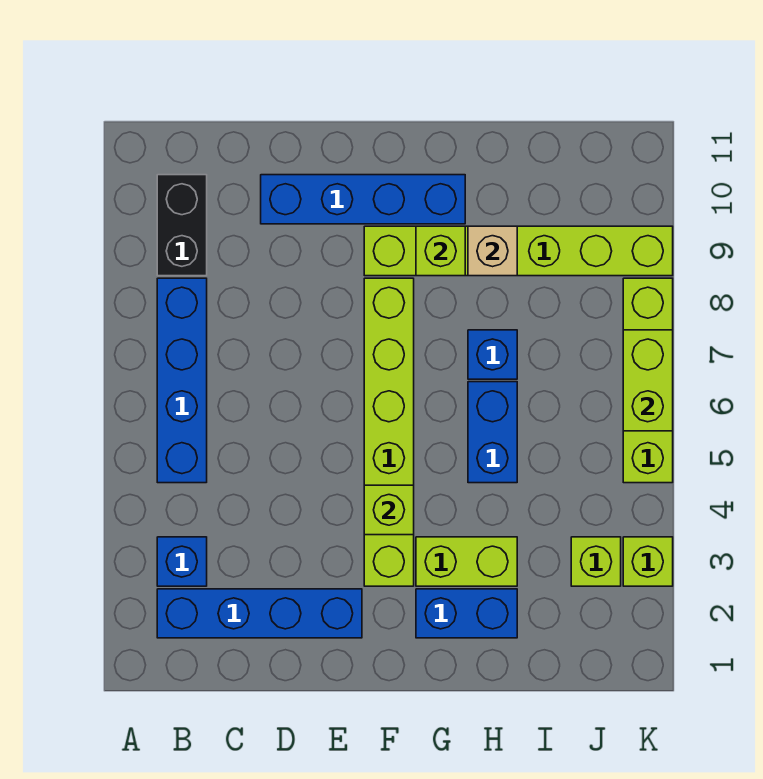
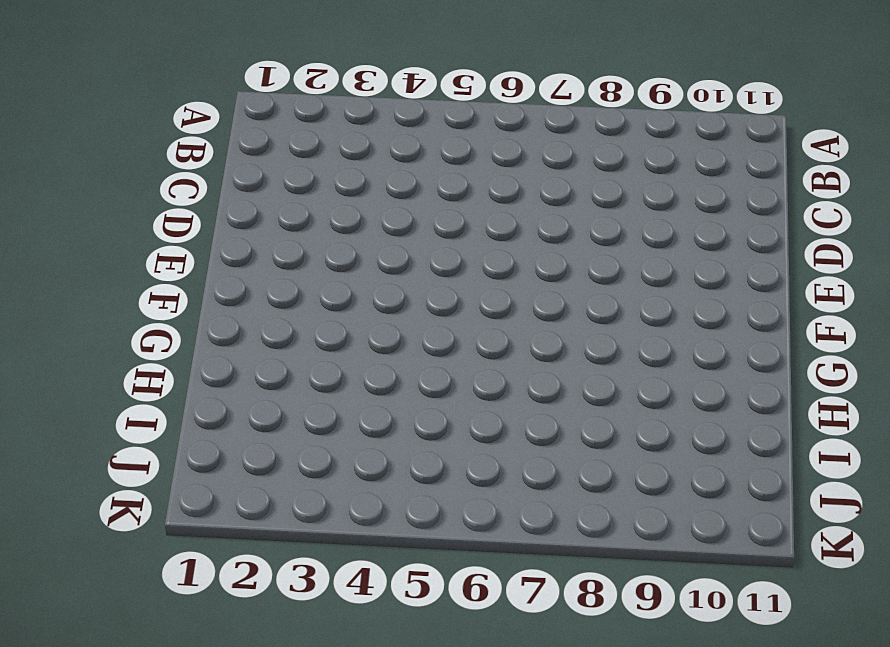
none -> blue 1x4 brick [157,589,362,638]
none -> blue 1x1 brick [157,537,207,586]
none -> blue 1x4 brick [157,278,207,483]

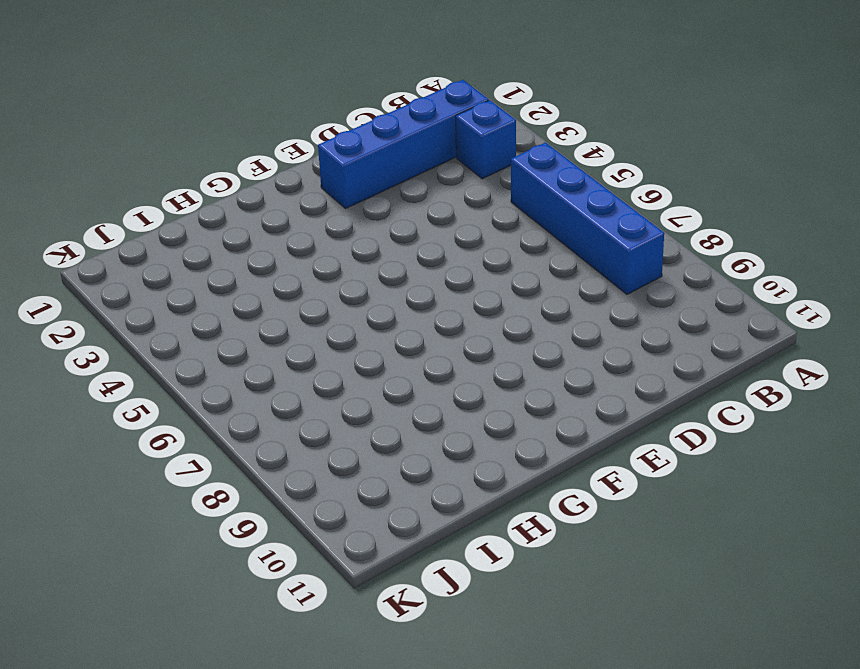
none -> black 1x2 brick [157,175,207,276]
none -> blue 1x4 brick [261,175,465,224]
none -> lime 1x6 brick [364,278,414,586]

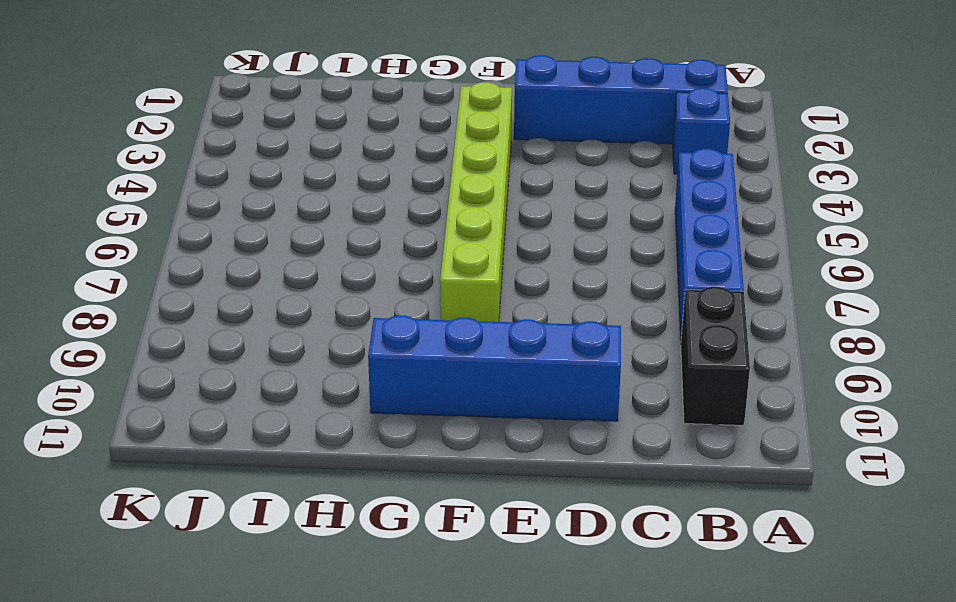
none -> lime 1x6 brick [364,226,673,276]
none -> blue 1x2 brick [416,589,517,638]
none -> lime 1x2 brick [416,537,517,586]

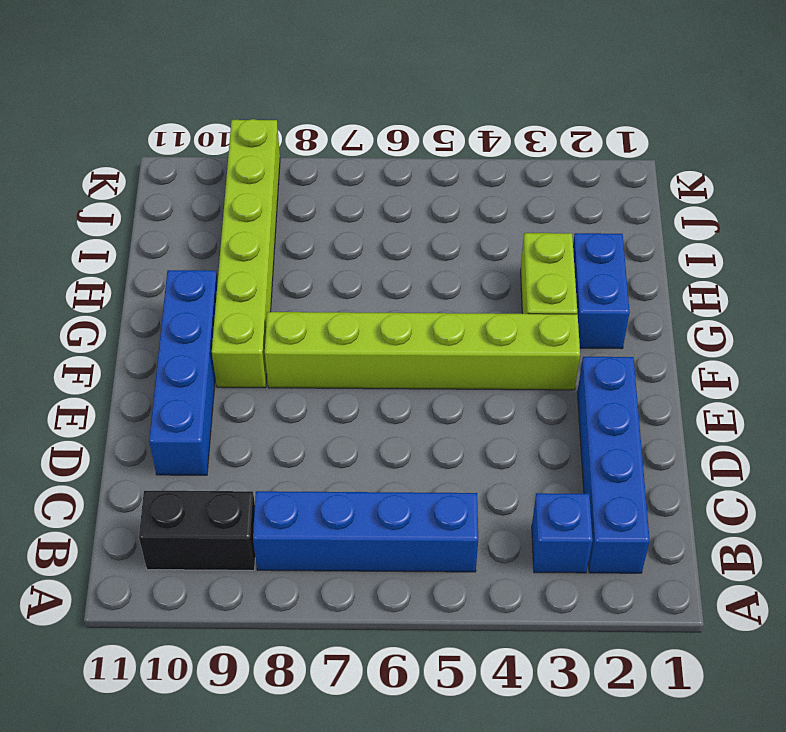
none -> blue 1x2 brick [468,382,517,483]
none -> blue 1x1 brick [468,330,517,379]
none -> lime 1x1 brick [571,537,621,586]

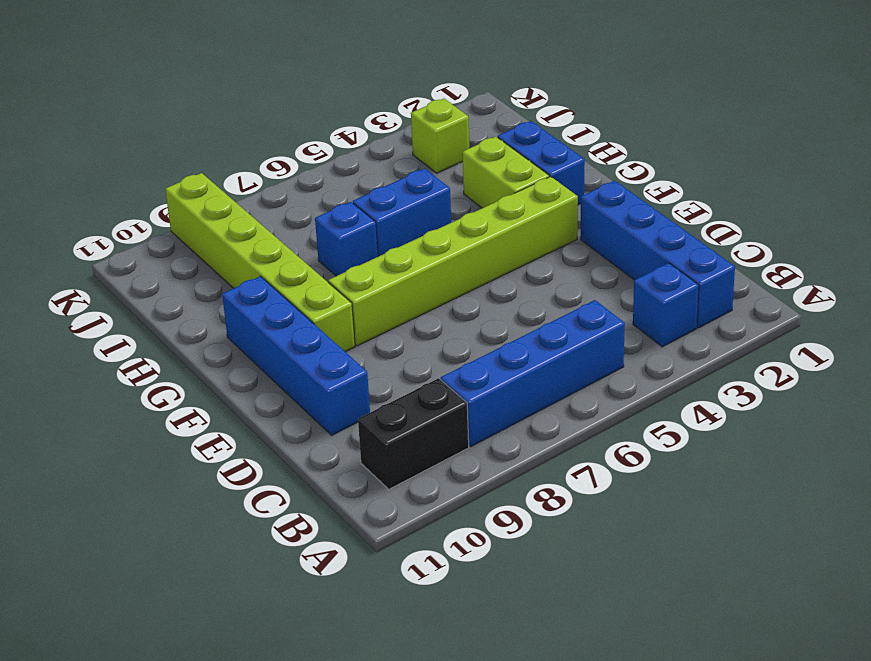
none -> lime 1x1 brick [623,537,673,586]
none -> lime 1x4 brick [623,278,673,483]
none -> lime 1x1 brick [364,485,414,535]

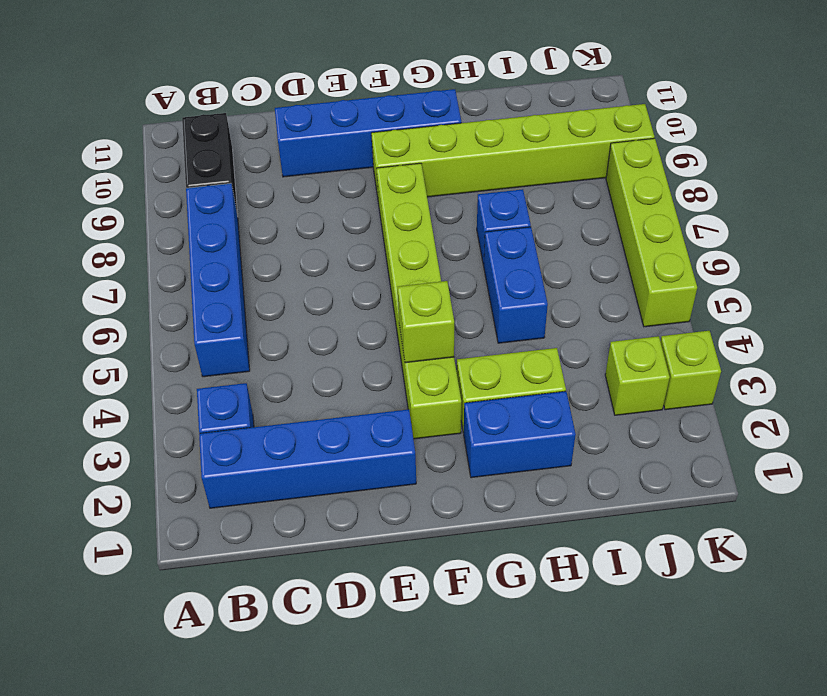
none -> lime 1x1 brick [416,226,465,276]
none -> tan 1x1 brick [468,226,517,276]
none -> lime 1x2 brick [623,330,673,431]

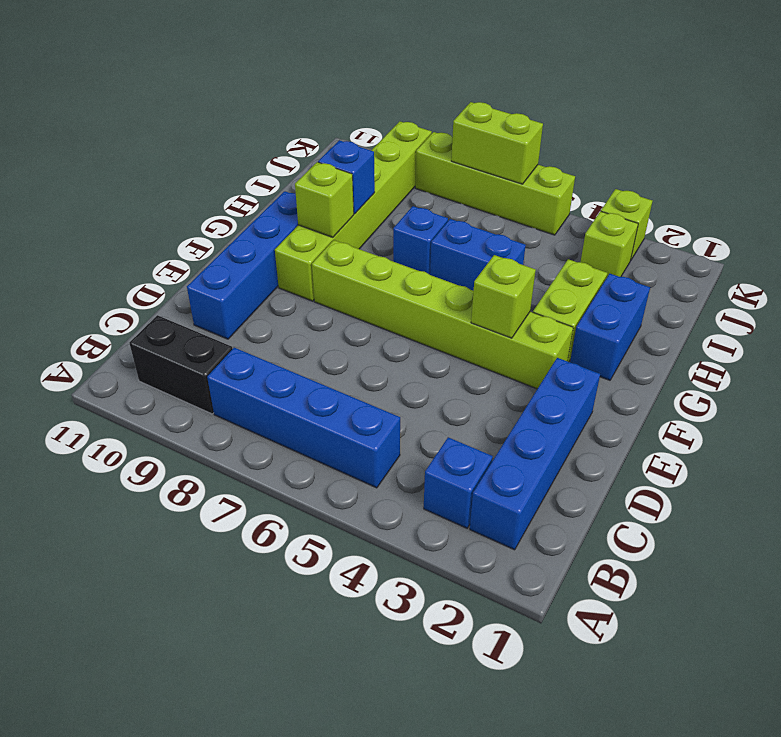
blue 1x1 brick [318,140,375,214] -> tan 1x1 brick [468,226,517,276]

